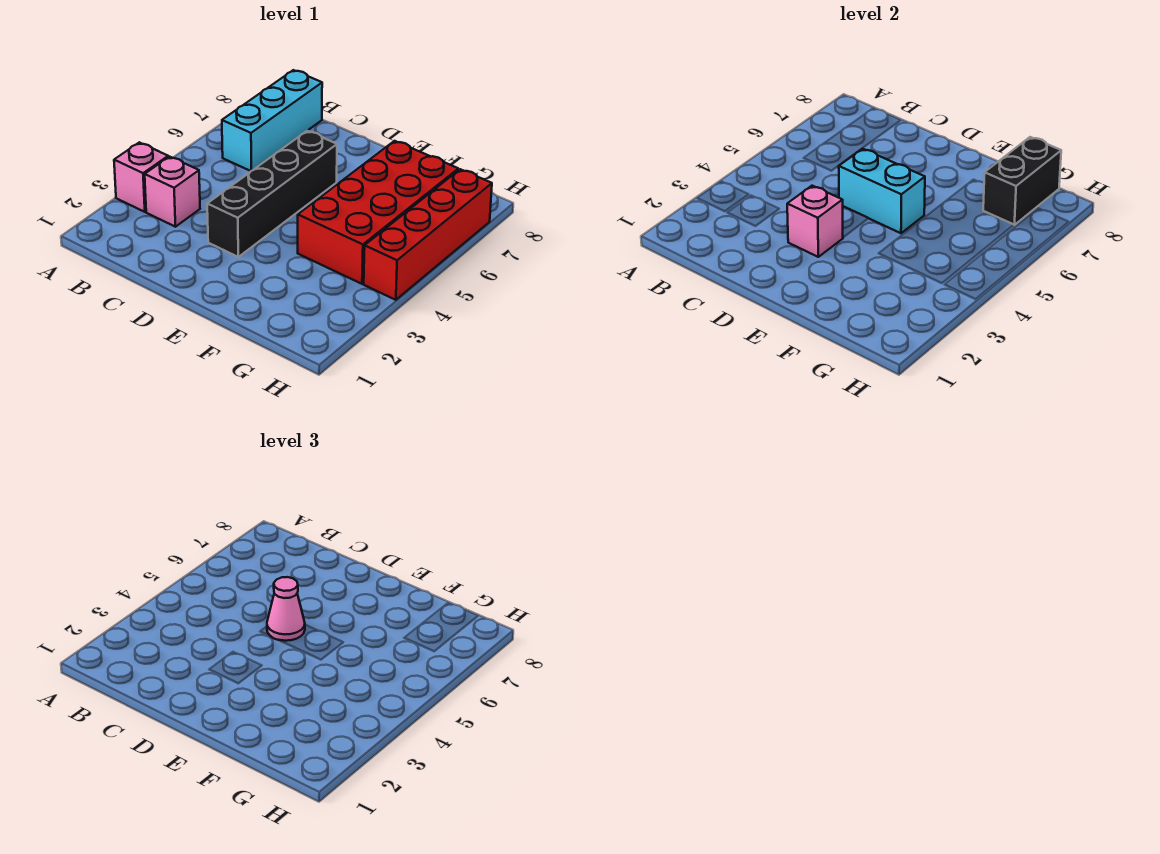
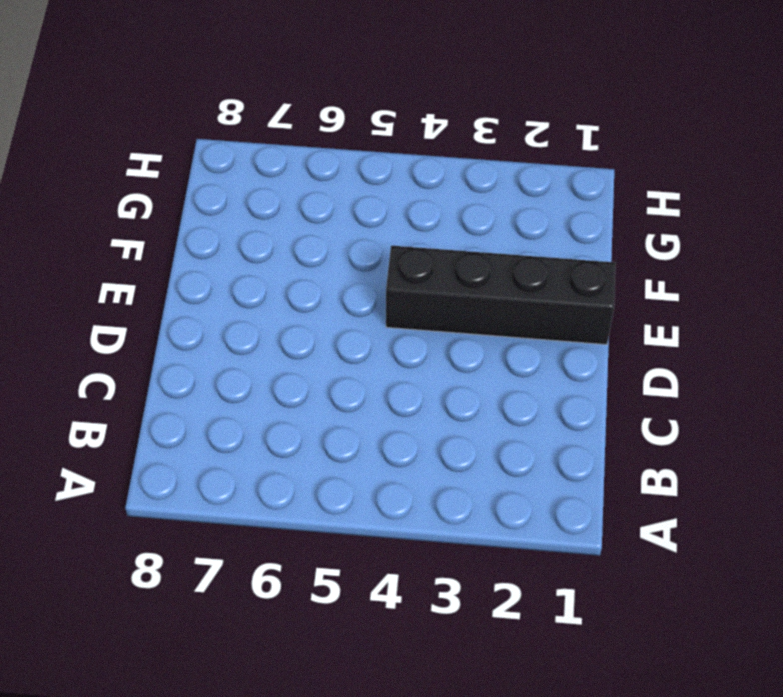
black 1x4 brick [386,246,616,345] -> black 1x4 brick moved to [207,131,337,257]
none -> pink 1x1 brick [114,142,168,212]
none -> pink 1x1 brick [145,157,200,227]

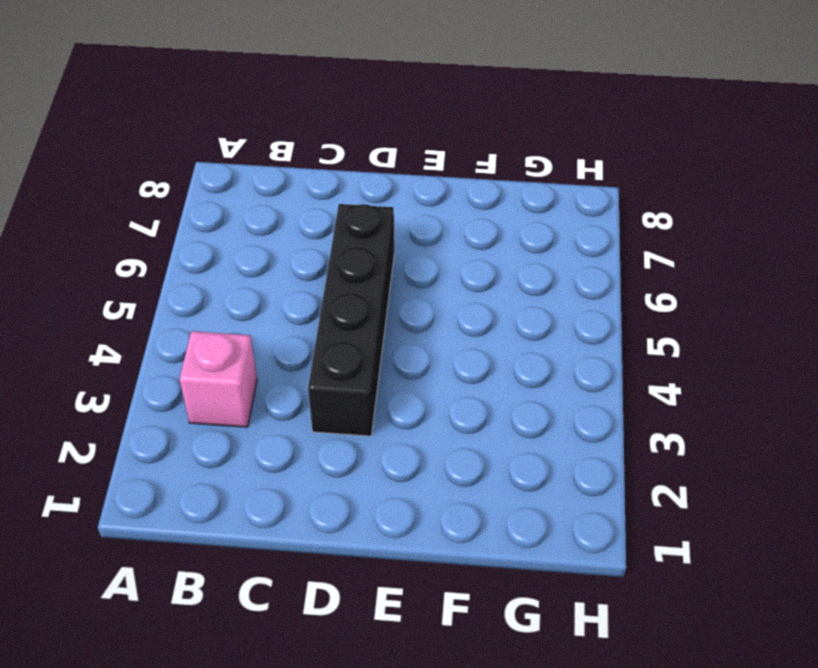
none -> pink 1x1 brick [114,142,168,212]
none -> cyan 1x3 brick [222,70,322,171]

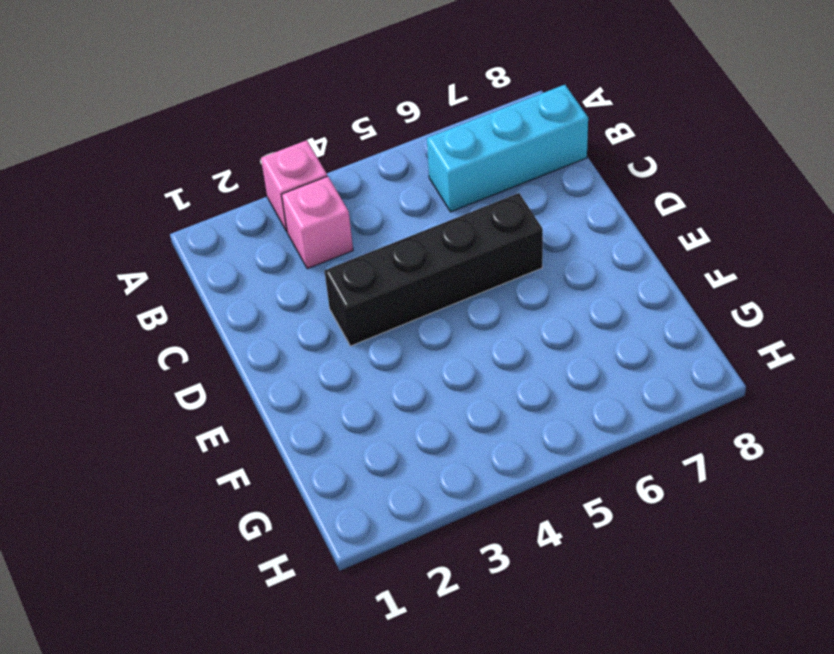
none -> red 2x4 brick [298,141,458,284]
none -> red 1x4 brick [364,169,492,300]

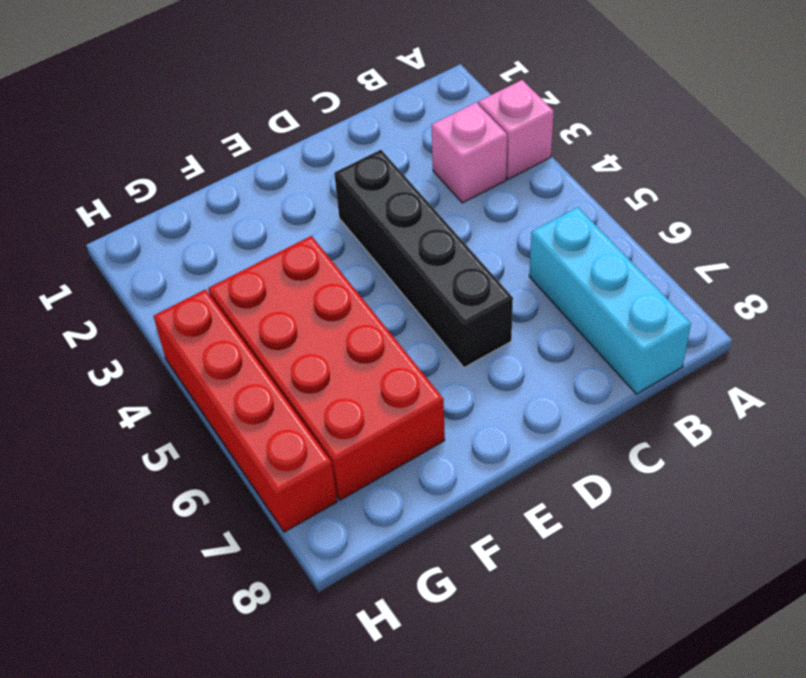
none -> pink 1x1 brick [787,186,843,257]
none -> cyan 1x2 brick [839,149,925,233]

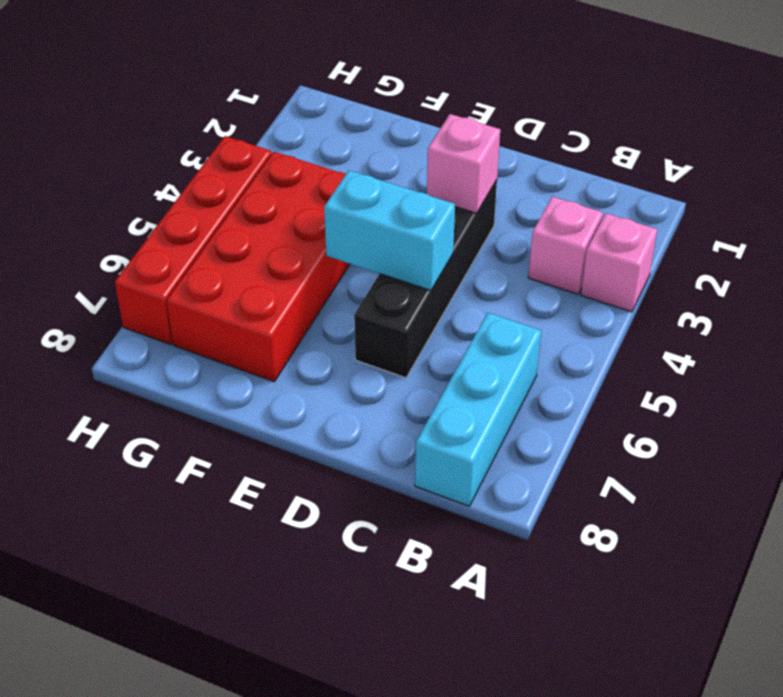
none -> black 1x2 brick [983,137,1061,225]
none -> pink 1x1 cone [267,577,305,641]

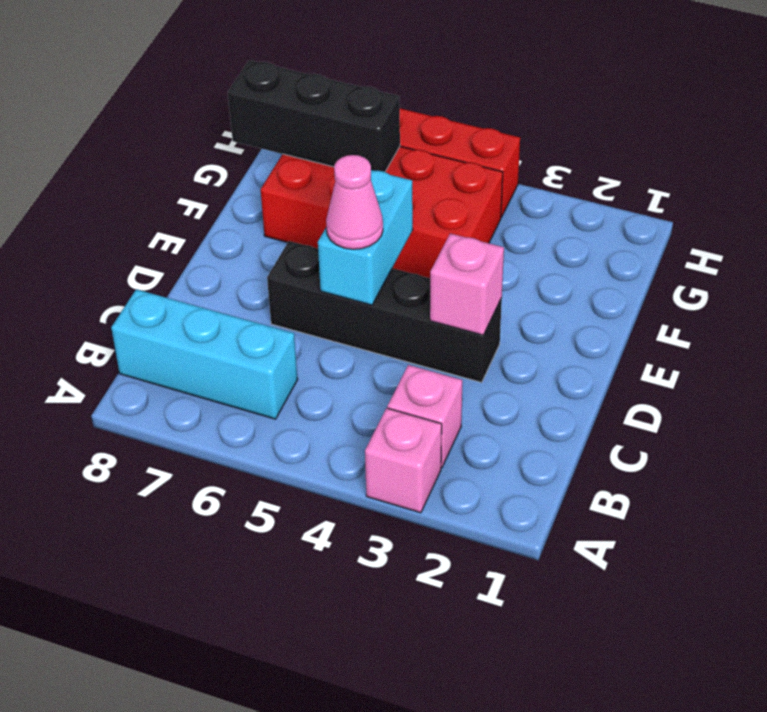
black 1x3 brick [228,60,400,172] -> black 1x2 brick [983,137,1061,225]

